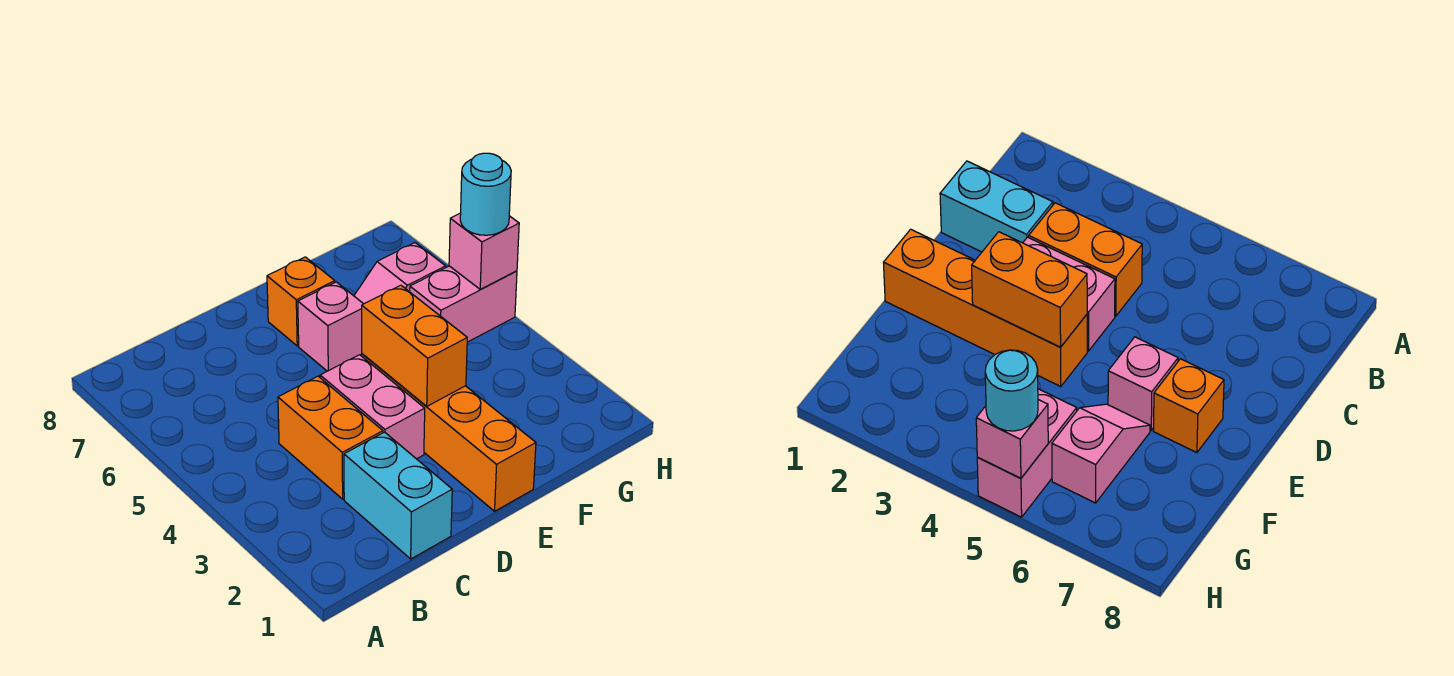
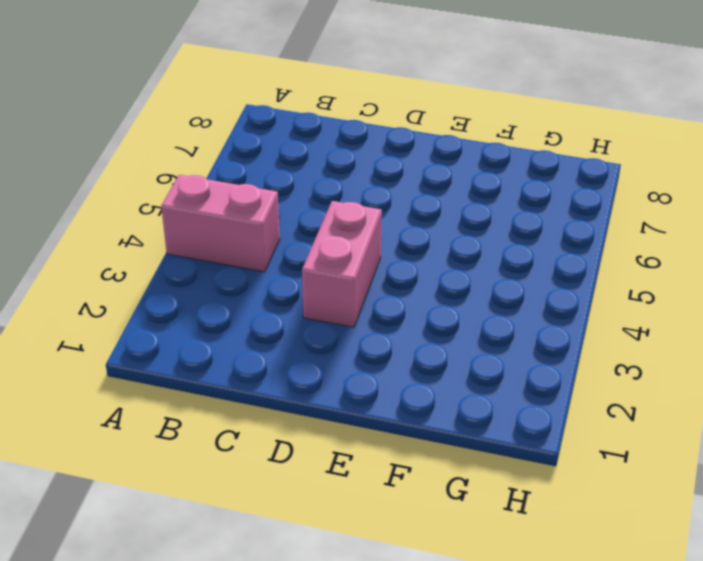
pink 1x2 brick [161,175,280,272] -> pink 1x2 brick moved to [410,266,517,342]
none -> cyan 1x2 brick [344,432,452,559]
none -> orange 1x2 brick [278,376,383,499]

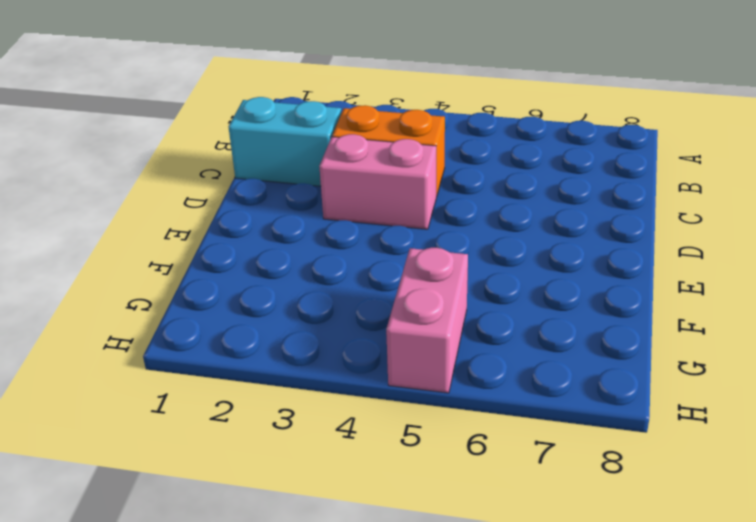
none -> orange 1x4 brick [362,354,536,511]
none -> pink 1x1 brick [298,282,363,371]

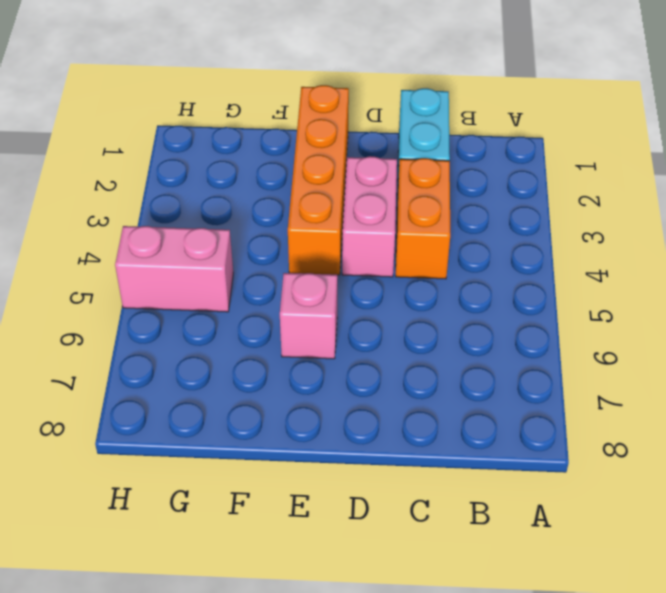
none -> orange 1x1 brick [267,257,335,346]
none -> pink 1x2 slope [354,243,446,304]

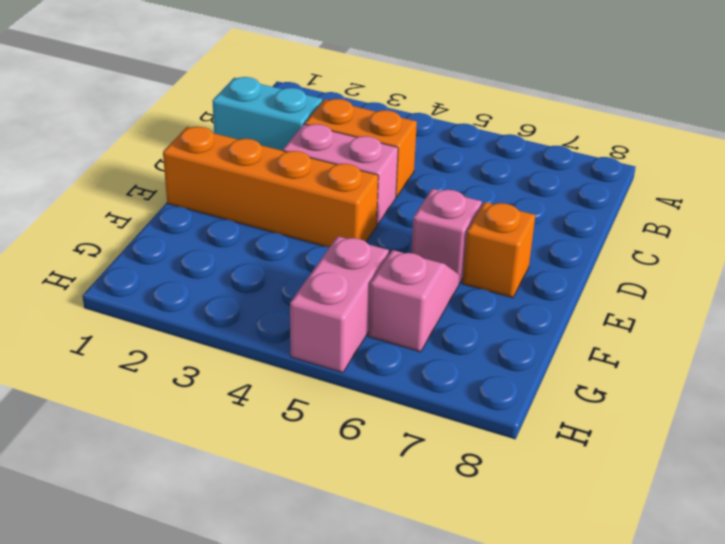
none -> orange 1x2 brick [362,285,467,406]
none -> pink 1x1 brick [449,213,519,289]

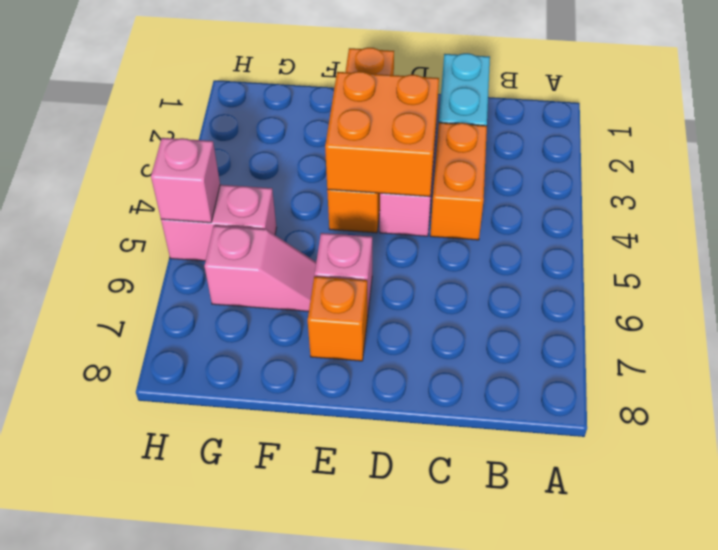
orange 2x2 brick [325,71,439,197] -> orange 1x2 brick [362,285,467,406]
none -> cyan 1x1 round brick [460,153,511,235]

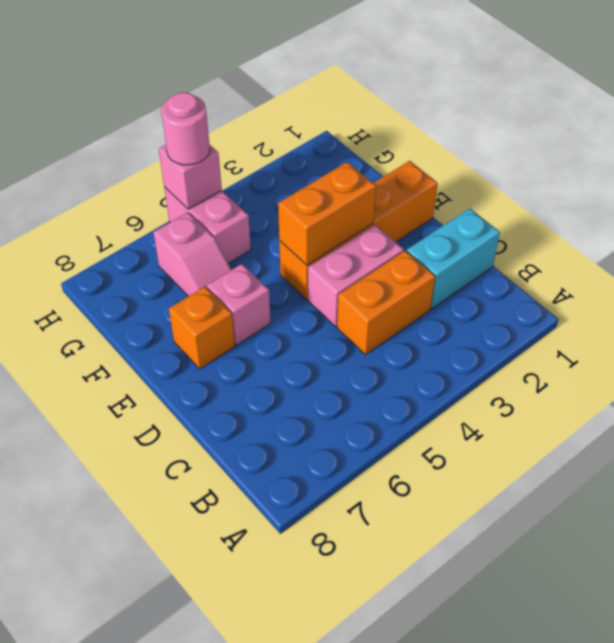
pink 1x1 round brick [161,92,210,165] -> cyan 1x1 round brick [460,153,511,235]

